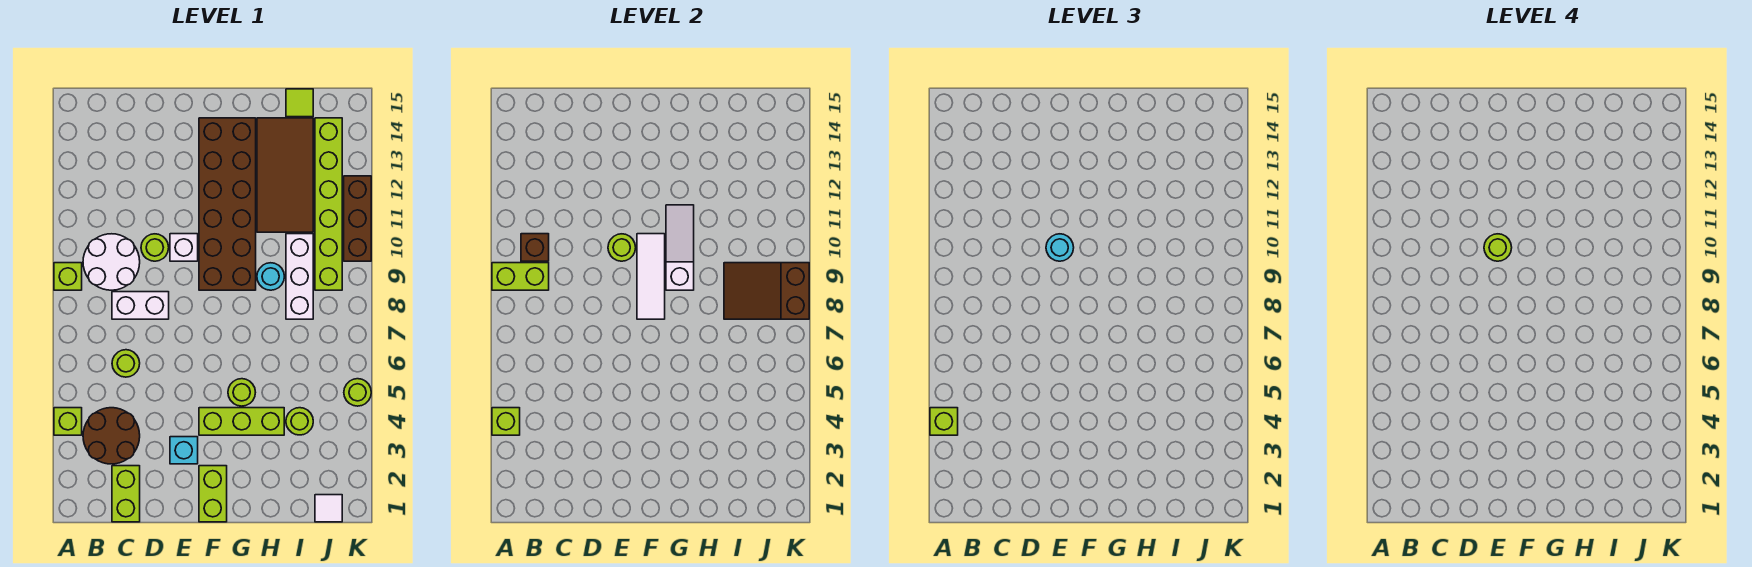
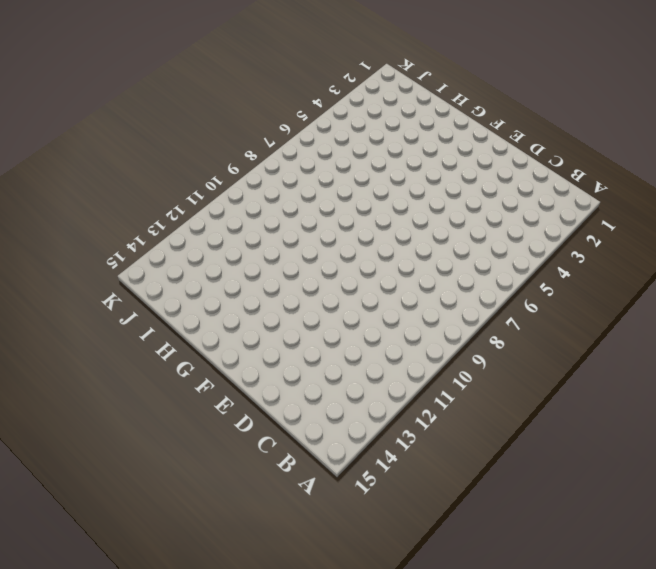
none -> lime 1x1 brick [54,408,82,435]
none -> lime 1x1 brick [54,263,82,290]
none -> brown 2x2 round brick [83,408,140,464]
none -> white 2x2 round brick [83,234,140,290]

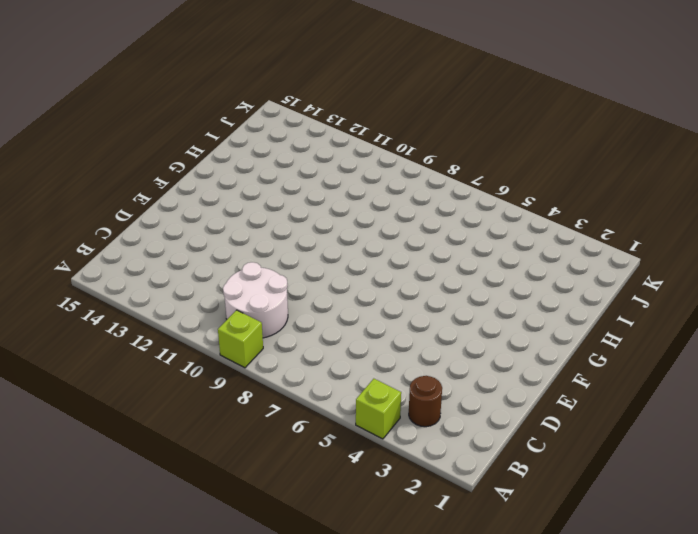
brown 1x1 round brick [409,376,442,427] -> brown 2x2 round brick [83,408,140,464]
none -> lime 1x2 brick [112,466,140,522]
none -> lime 1x1 round brick [112,350,140,377]
none -> white 1x2 brick [112,292,169,319]
none -> lime 1x1 round brick [141,234,169,261]

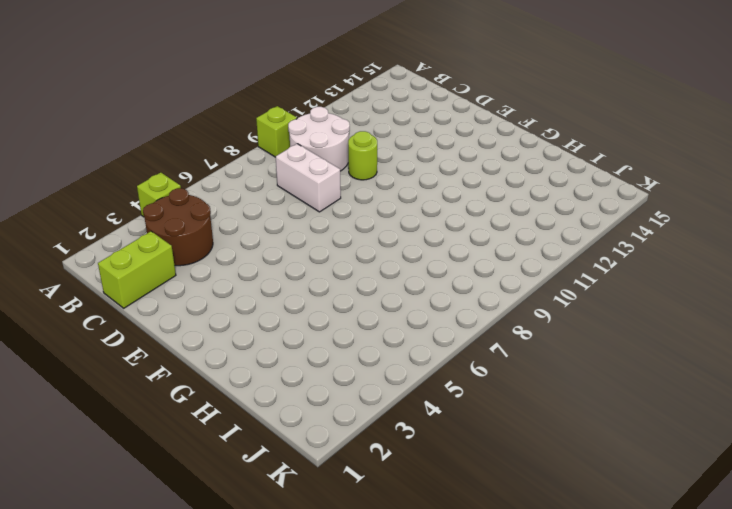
none -> lime 1x1 round brick [112,350,140,377]
none -> cyan 1x1 brick [170,437,198,464]
none -> white 1x1 brick [170,234,198,261]
none -> lime 1x2 brick [199,466,227,522]

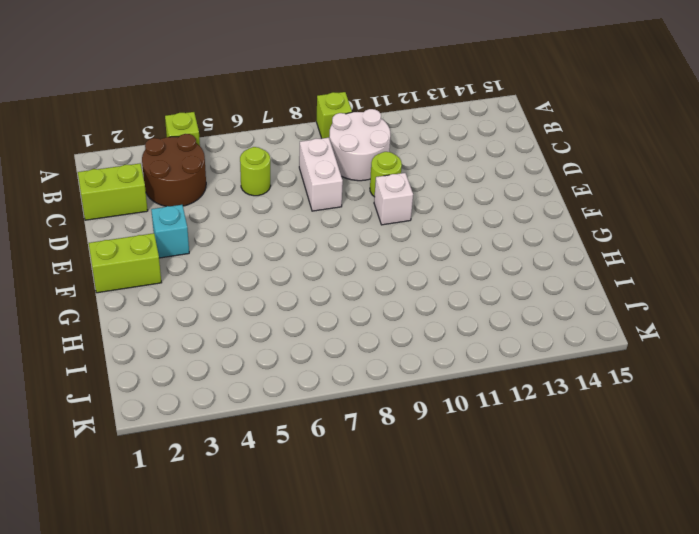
none -> lime 1x3 brick [199,408,284,435]
none -> brown 2x6 brick [199,118,256,290]
none -> lime 1x1 round brick [228,379,255,406]
none -> cyan 1x1 round brick [257,263,284,290]

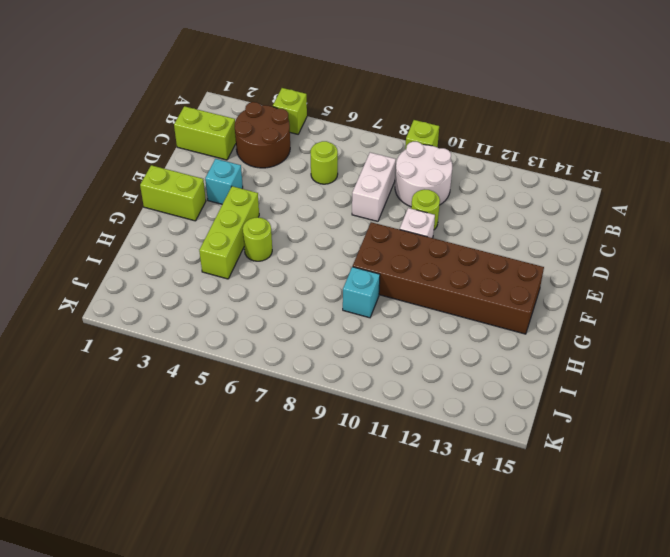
cyan 1x1 brick [343,267,380,318] -> cyan 1x1 round brick [257,263,284,290]
none -> brown 2x4 tile [257,118,313,232]
none -> lime 1x1 round brick [286,408,313,435]
none -> white 1x3 brick [286,234,313,319]
none -> lime 1x1 tile [286,89,313,117]

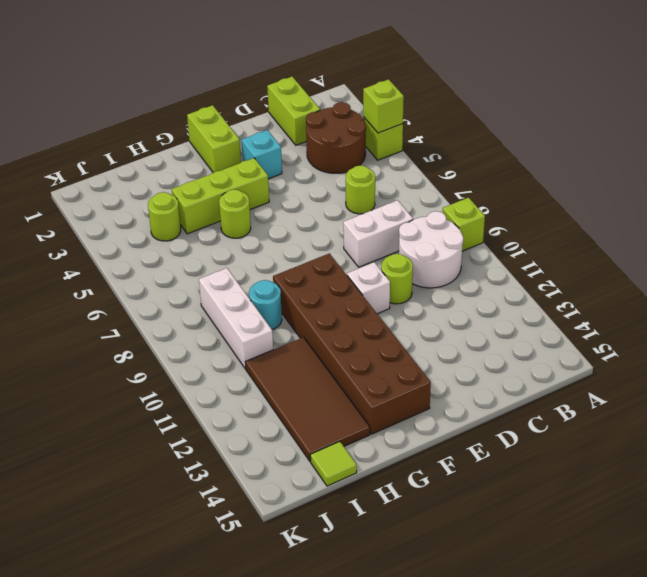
none -> white 1x1 tile [315,495,342,522]
none -> lime 1x6 brick [315,118,342,290]
none -> lime 1x1 round brick [344,379,371,406]
none -> brown 1x3 brick [344,176,371,261]

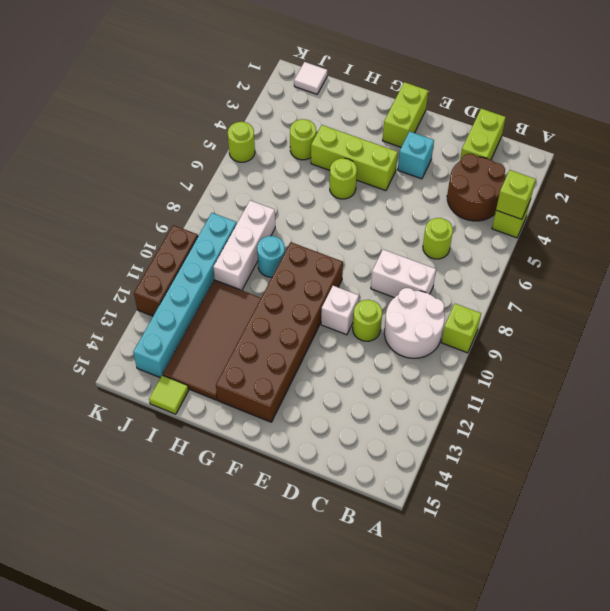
cyan 1x6 brick [133,213,237,378] -> lime 1x6 brick [315,118,342,290]
none -> lime 1x2 brick [492,263,549,290]
none -> brown 1x1 brick [521,234,549,261]
none -> lime 1x1 round brick [608,234,636,261]
none -> white 1x3 tile [637,234,665,319]

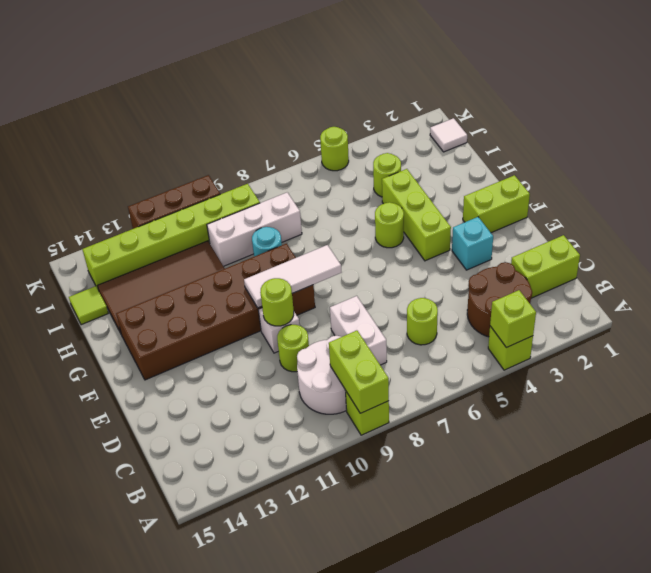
none -> brown 1x1 brick [521,234,549,261]
none -> white 1x3 slope [666,205,694,290]
none -> brown 2x3 slope [724,263,809,319]
none -> lime 1x1 brick [930,408,958,435]

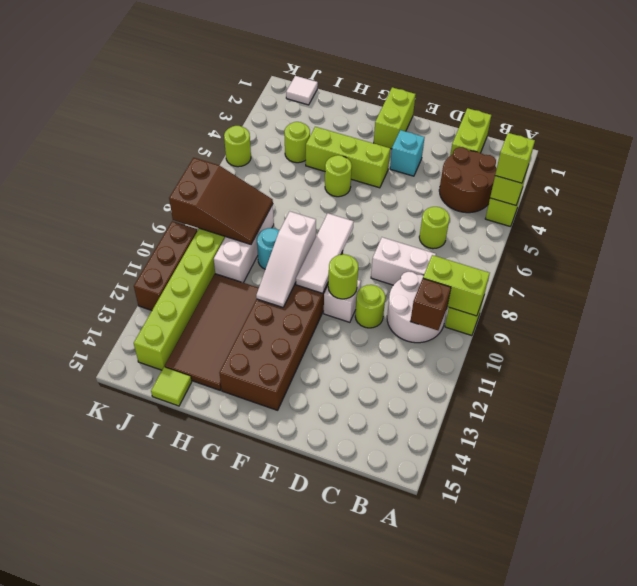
none -> cyan 1x1 round brick [1046,234,1074,261]
none -> lime 1x1 round brick [1484,234,1512,261]

